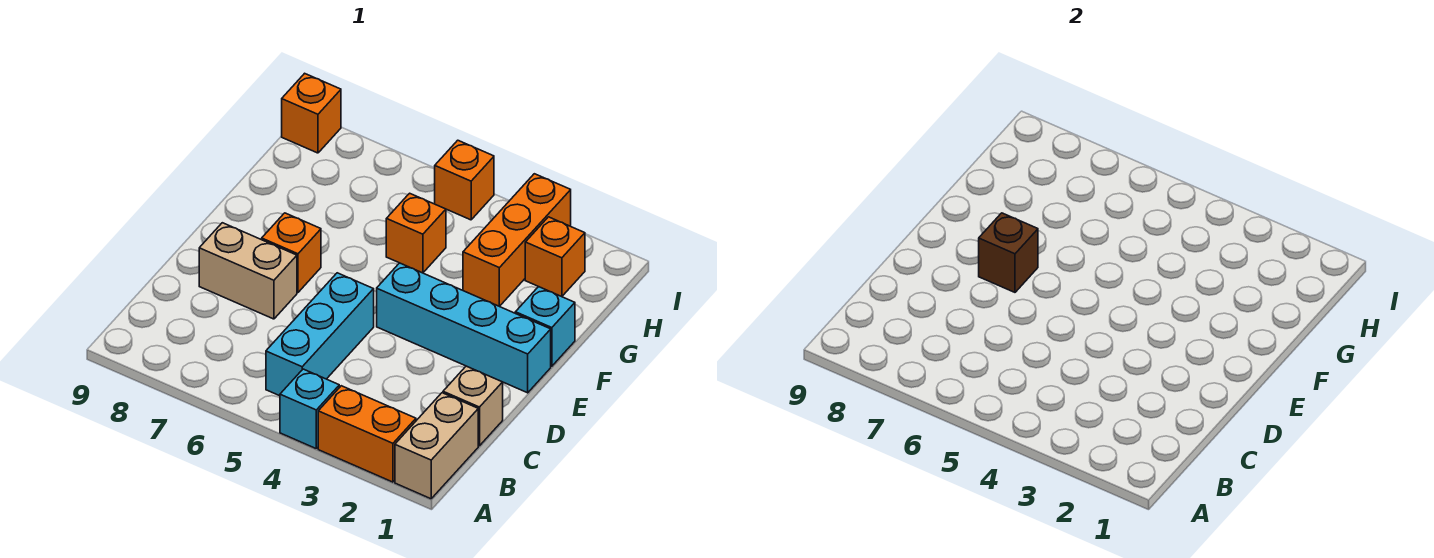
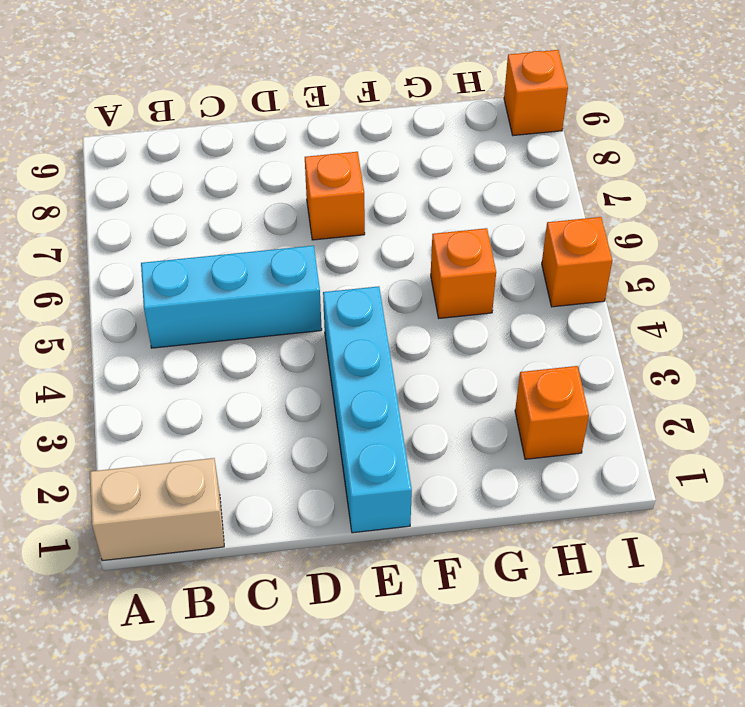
none -> orange 1x2 brick [318,386,416,482]
none -> cyan 1x1 brick [280,369,339,448]
none -> tan 1x1 brick [443,366,503,446]

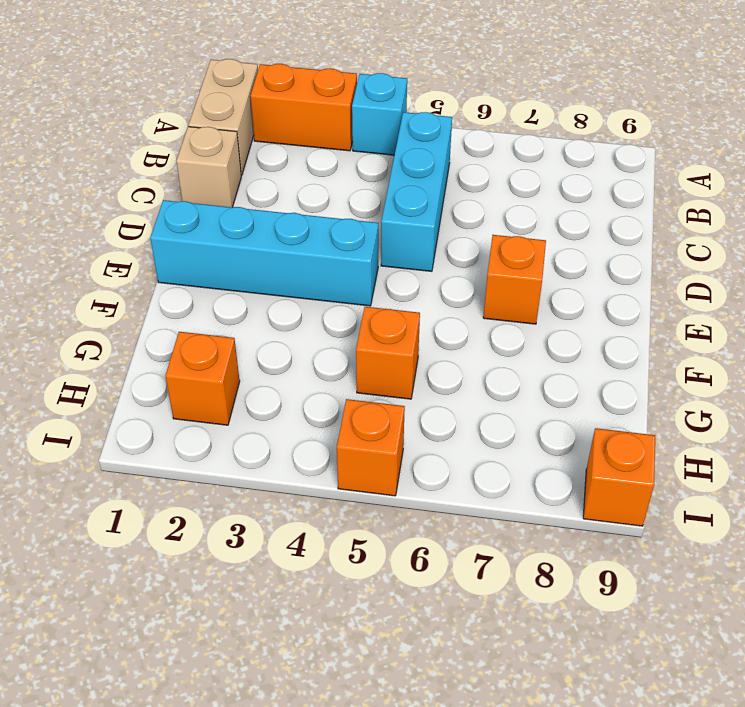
none -> tan 1x2 brick [199,223,297,319]
none -> cyan 1x1 brick [515,287,575,366]
none -> orange 1x3 brick [463,174,571,306]

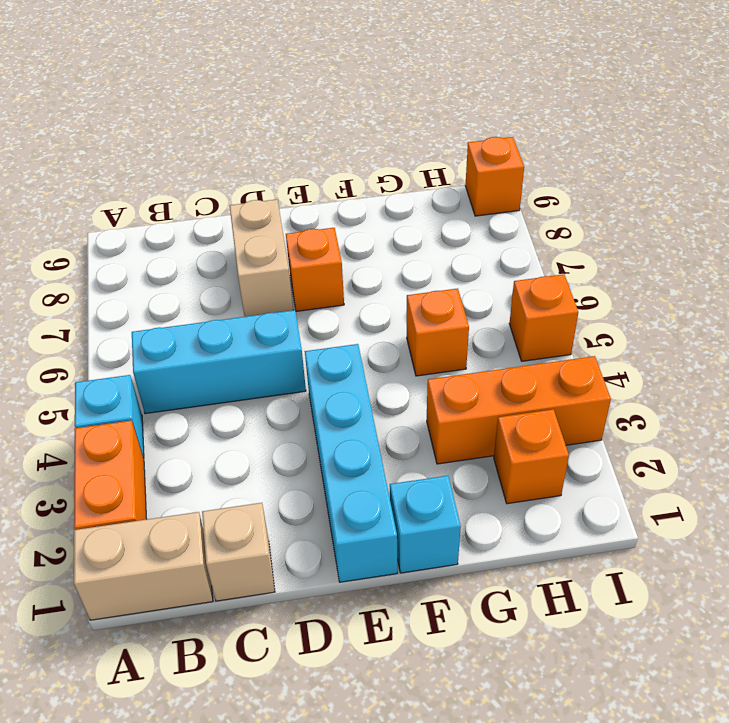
none -> brown 1x1 brick [979,213,1038,292]

